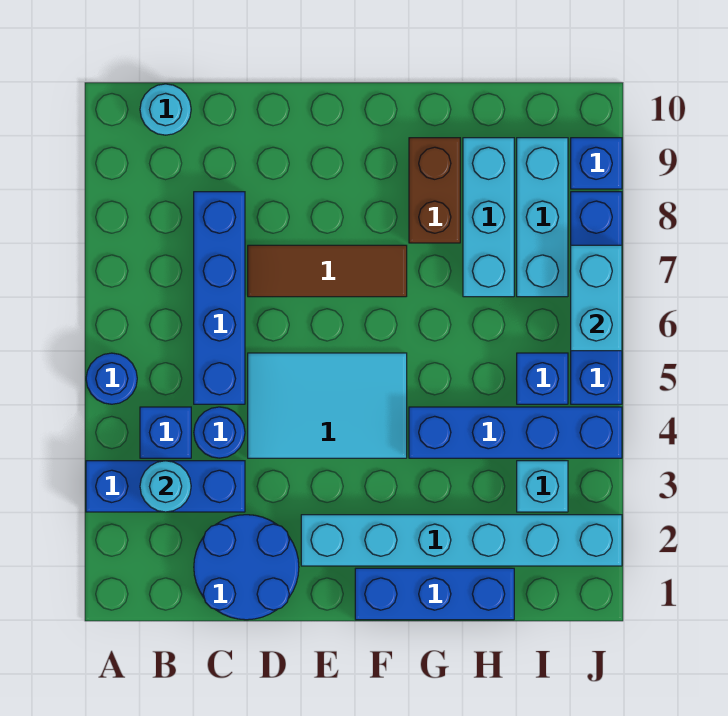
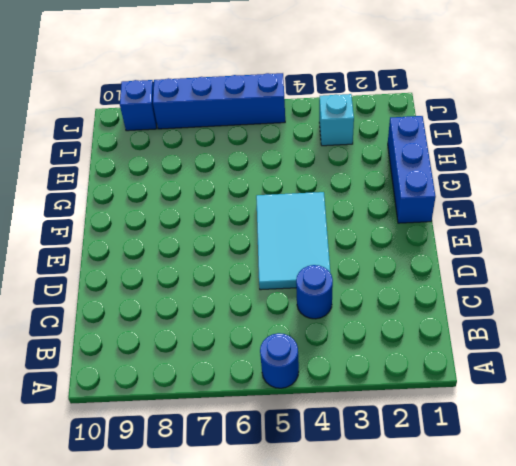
none -> blue 1x3 brick [86,461,245,512]
none -> blue 1x1 brick [140,407,191,458]
none -> cyan 1x1 round brick [140,84,191,135]

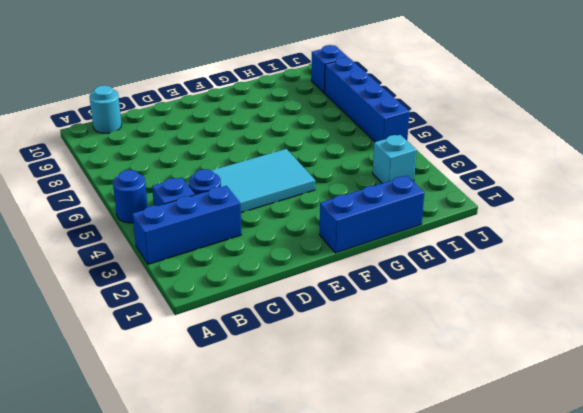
none -> blue 2x2 round brick [194,515,299,620]
none -> blue 1x4 brick [194,192,245,404]
none -> brown 1x3 tile [248,245,407,297]

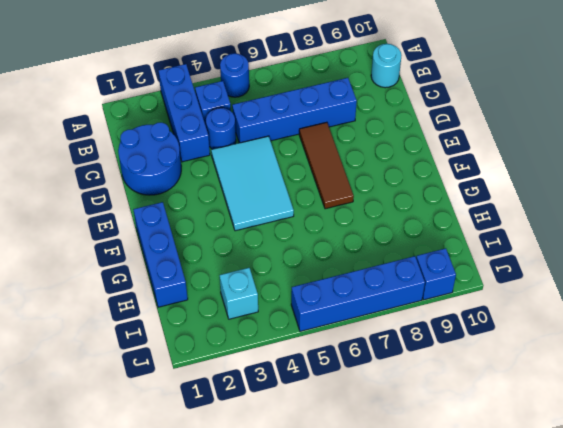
none -> cyan 1x6 brick [301,515,622,566]
none -> blue 1x4 brick [409,407,622,458]
none -> brown 1x2 brick [409,138,460,243]

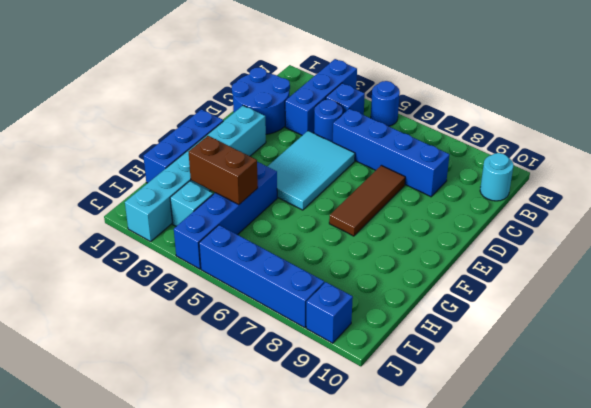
brown 1x2 brick [189,136,258,205] -> brown 1x2 brick moved to [409,138,460,243]
none -> cyan 1x3 brick [463,138,514,297]
none -> blue 1x1 brick [517,353,568,404]
none -> cyan 1x3 brick [517,138,568,297]

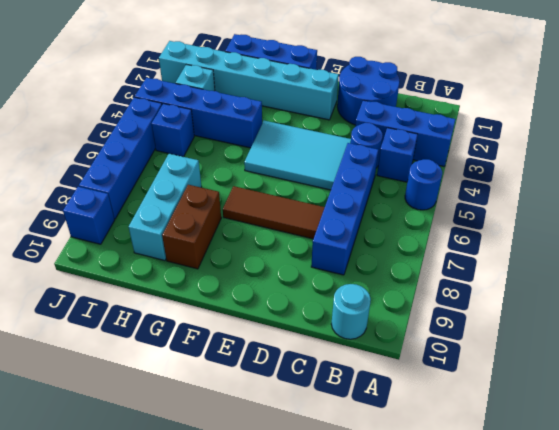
none -> cyan 1x3 brick [517,138,568,297]
none -> cyan 1x1 round brick [140,461,191,512]
none -> cyan 1x2 brick [571,245,622,351]

